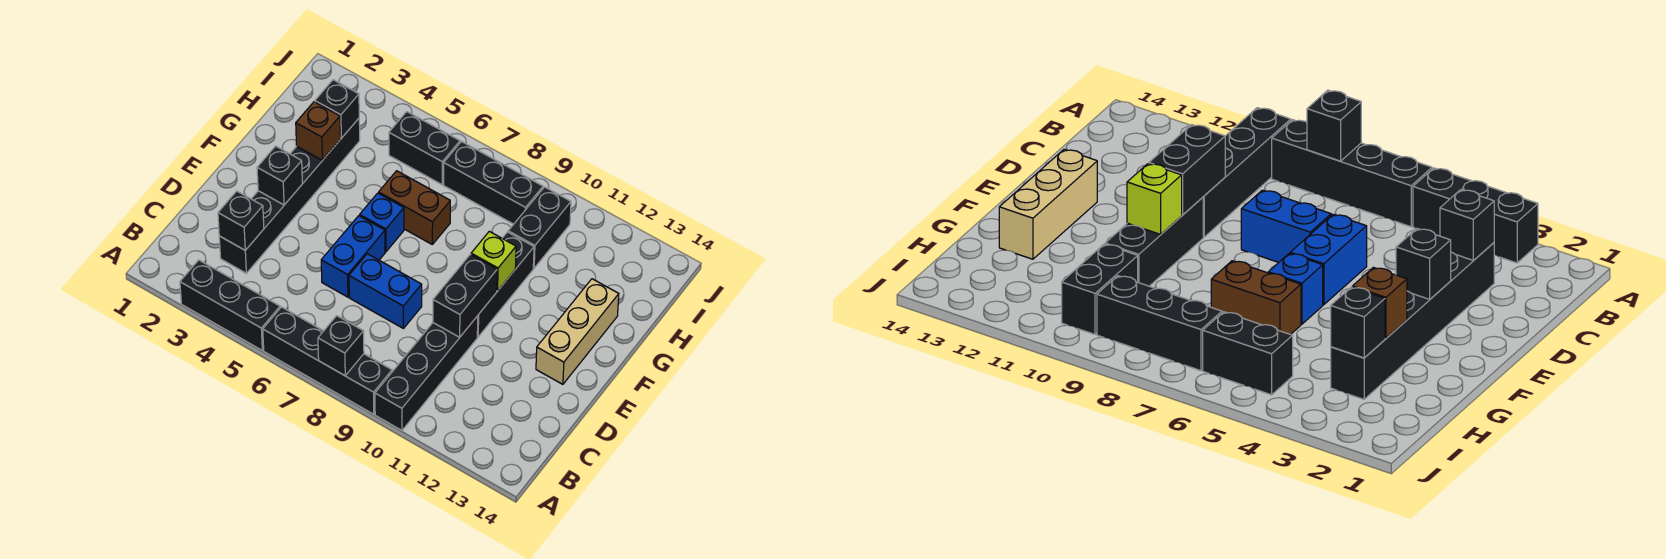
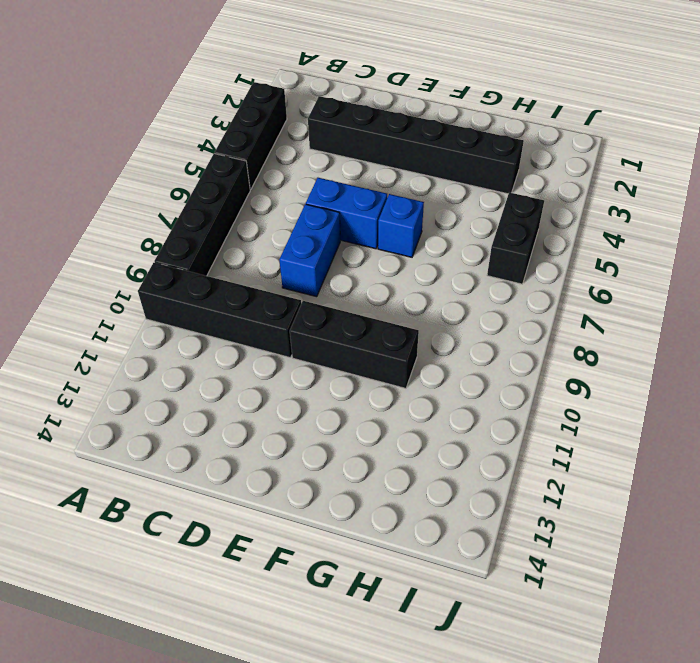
none -> tan 1x3 brick [536,279,619,384]
none -> brown 1x2 brick [379,171,450,244]
none -> black 1x2 brick [508,187,571,268]

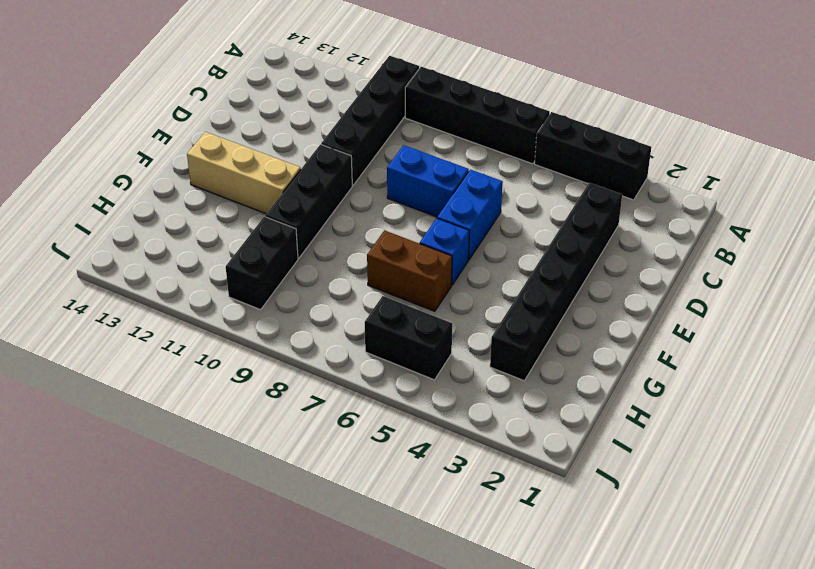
tan 1x3 brick [187,132,301,214] -> tan 1x3 brick turned to [536,279,619,384]
none -> black 1x3 brick [444,142,543,224]
none -> black 1x1 brick [318,316,364,376]
none -> black 1x1 brick [218,191,264,250]

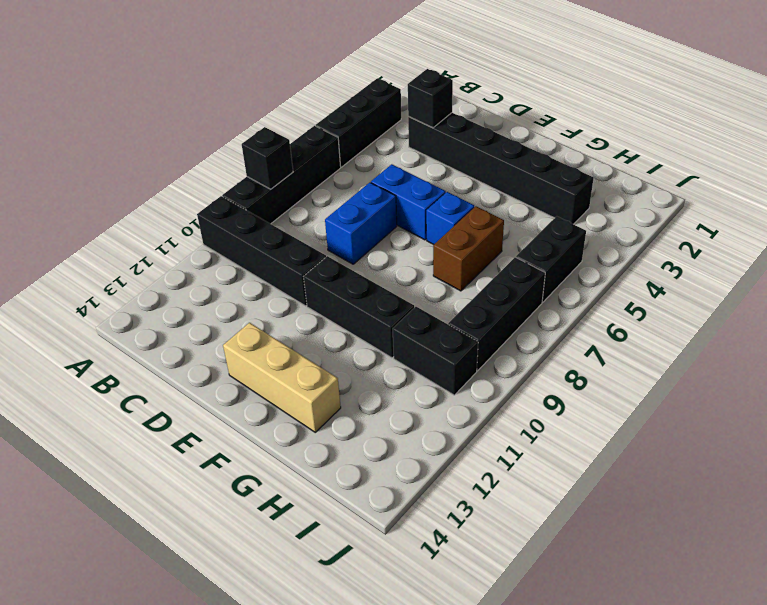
none -> black 1x2 brick [433,254,497,337]
none -> black 1x1 brick [257,146,302,205]
none -> lime 1x1 brick [471,231,516,291]

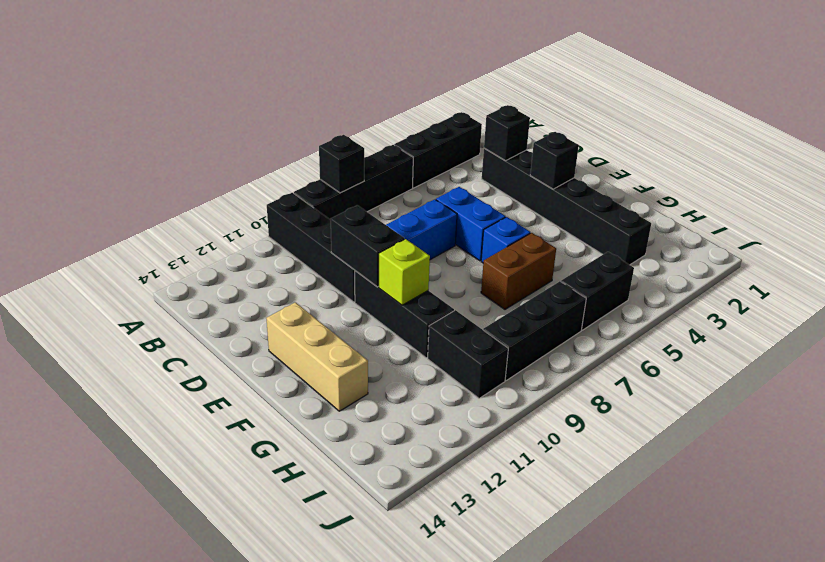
none -> brown 1x1 brick [296,102,341,160]
none -> black 1x1 brick [315,80,359,138]

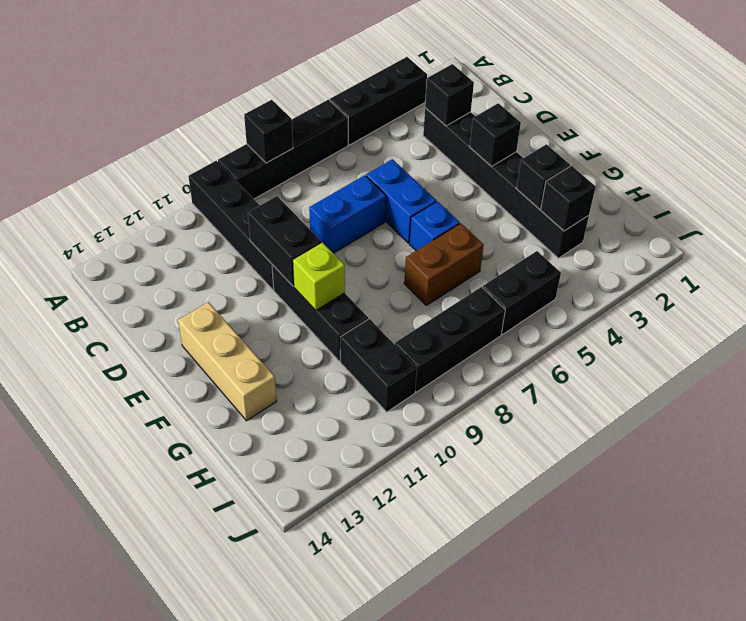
black 1x1 brick [516,144,570,209] -> brown 1x1 brick [296,102,341,160]

